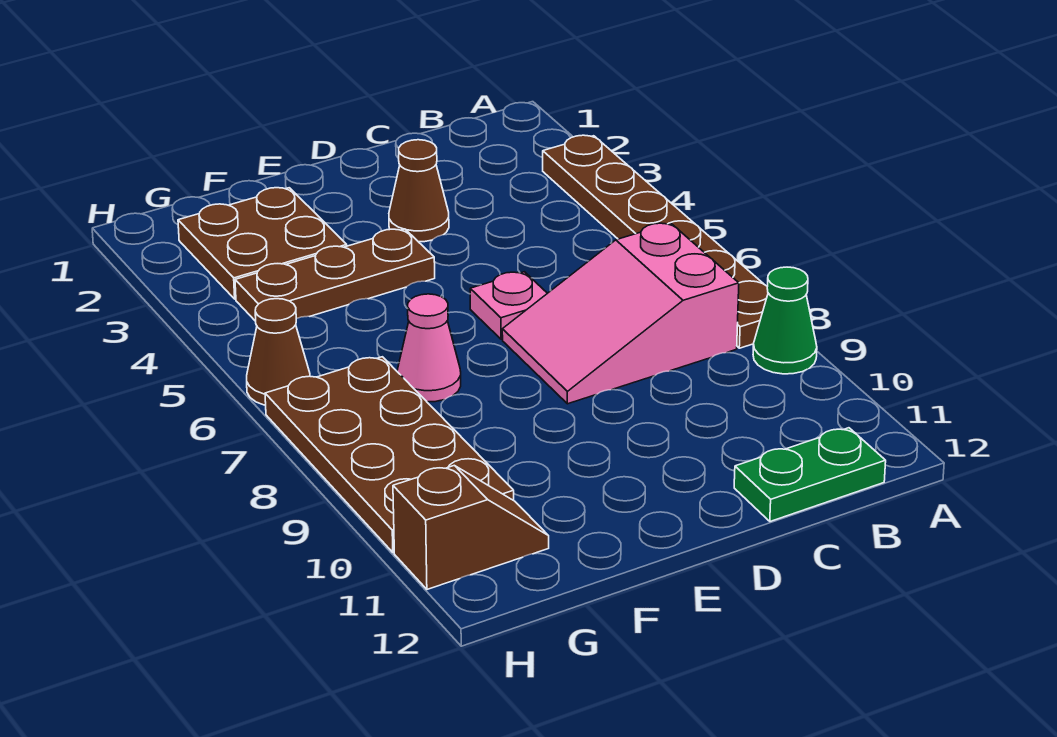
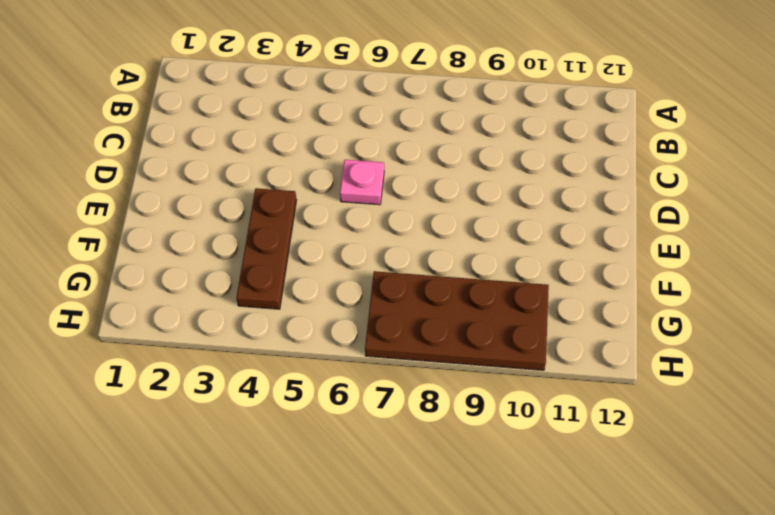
none -> brown 1x6 plate [543,135,768,348]
none -> green 1x1 cone [753,267,817,374]
none -> pink 2x3 slope [502,223,739,404]

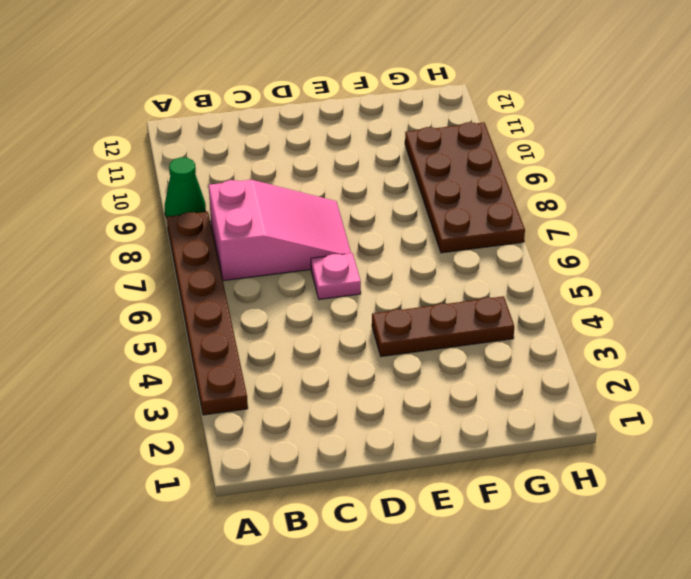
none -> green 1x2 plate [734,428,886,522]
none -> brown 1x1 cone [389,140,449,242]
none -> brown 2x2 plate [178,188,347,299]

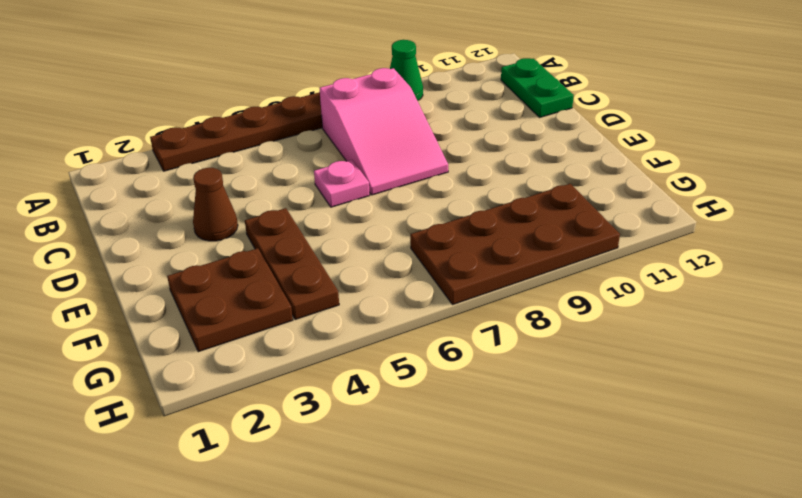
none -> pink 1x1 cone [397,294,461,402]
none -> brown 1x2 slope [393,465,549,589]
none -> brown 1x1 cone [247,299,310,405]

